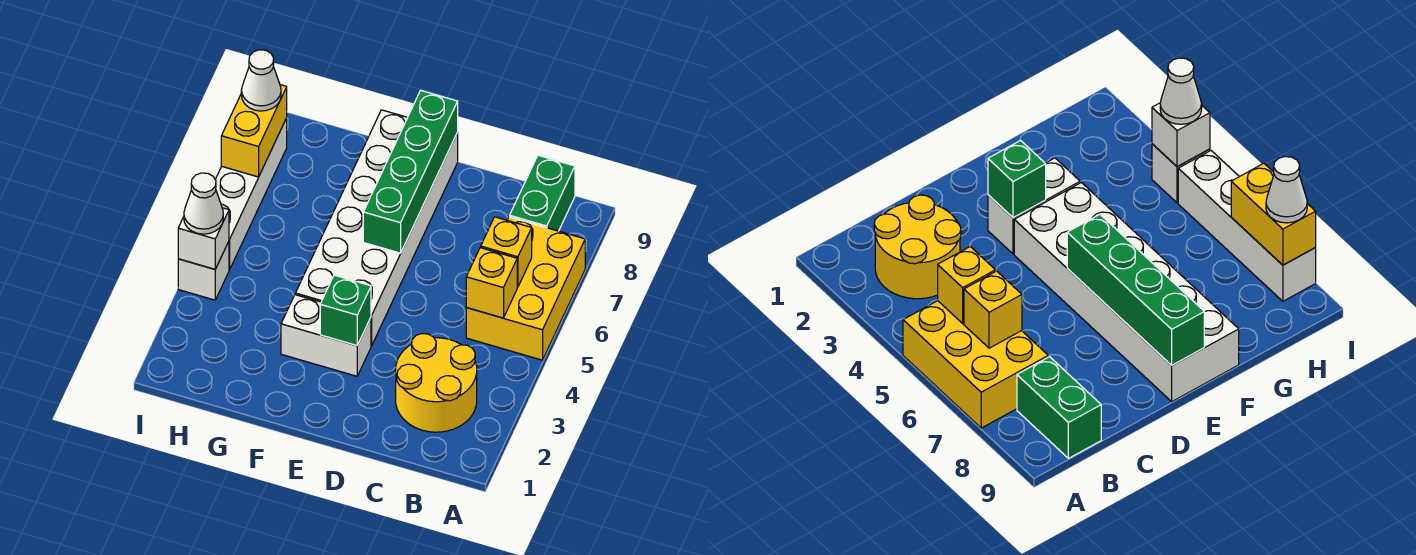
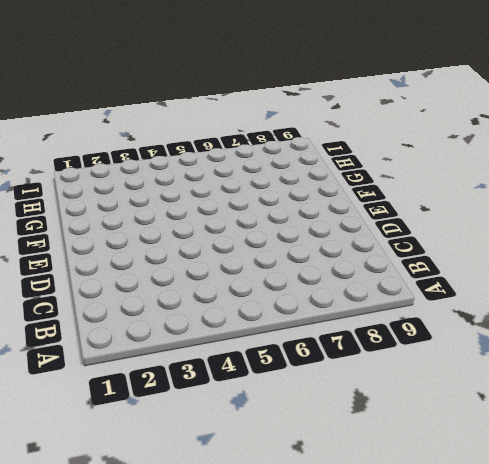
none -> yellow 2x3 brick [466,217,585,360]
none -> yellow 2x2 round brick [396,334,477,432]
none -> green 1x2 brick [510,155,575,231]

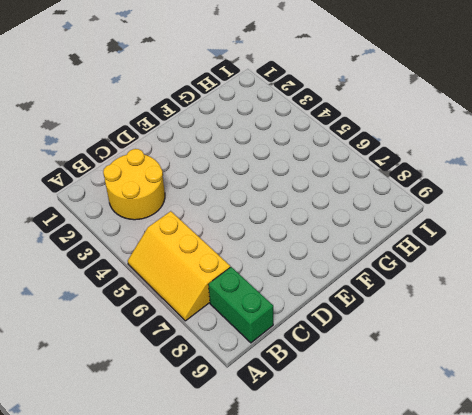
yellow 2x3 slope [128,211,230,321] -> yellow 2x3 brick [466,217,585,360]
none -> white 1x2 brick [281,295,371,376]
none -> white 2x6 brick [295,110,458,346]
none -> white 1x1 brick [178,242,229,300]

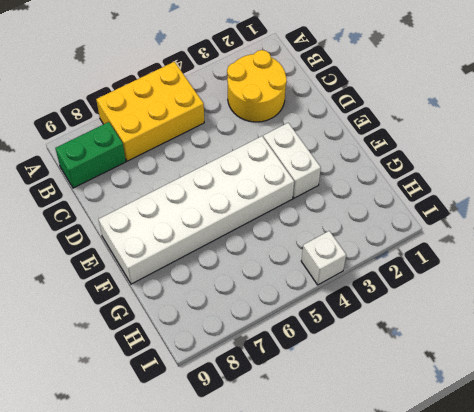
none -> white 1x4 brick [215,118,287,269]
none -> yellow 1x1 brick [466,248,517,318]
none -> yellow 1x1 brick [481,217,532,287]

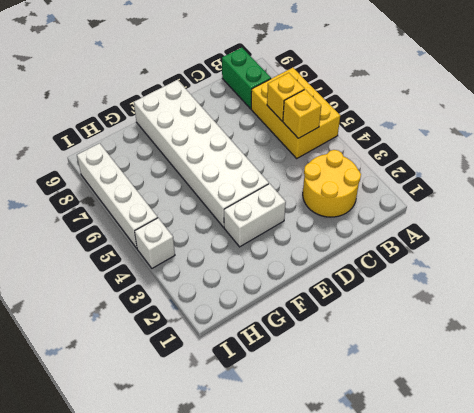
none -> green 1x1 brick [320,275,371,346]
none -> green 1x4 brick [363,90,458,253]
none -> white 1x1 brick [178,208,229,269]

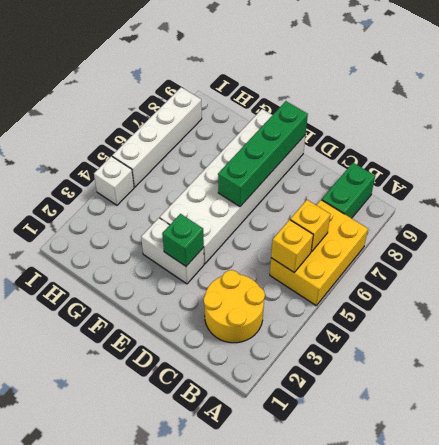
none -> white 1x1 brick [178,208,229,269]
none -> yellow 1x2 brick [221,85,287,177]
none -> white 1x1 cone [184,173,223,234]

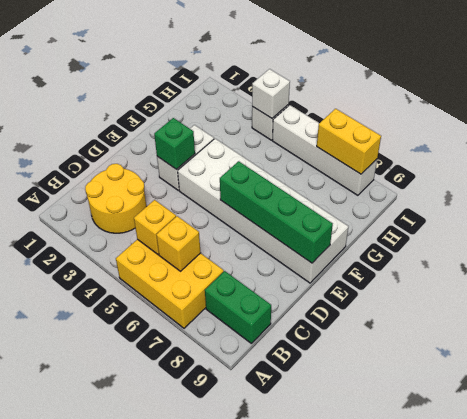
none -> white 1x1 cone [184,173,223,234]
none -> white 1x1 cone [241,50,281,111]

